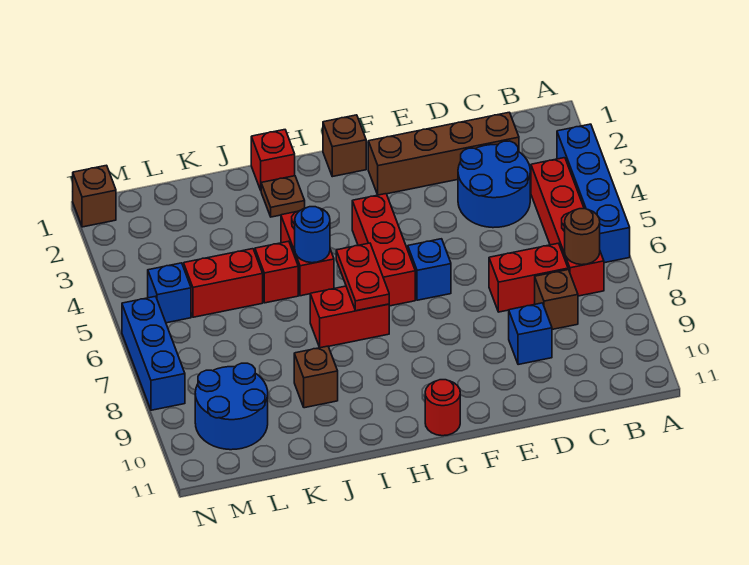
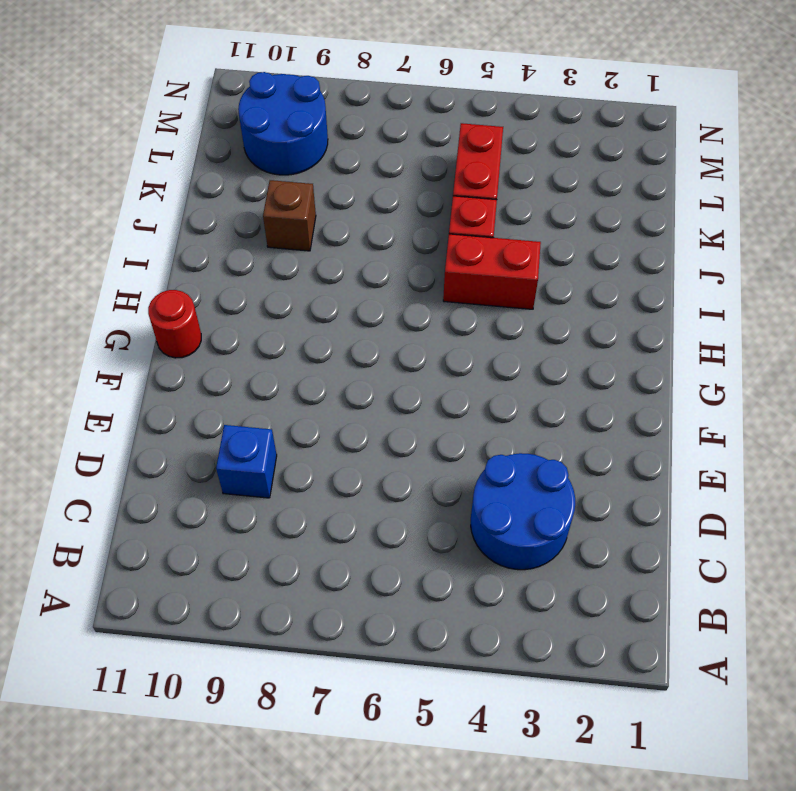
none -> blue 1x4 brick [557,124,630,263]
none -> red 1x4 brick [531,158,604,296]
none -> brown 1x4 brick [368,112,519,195]

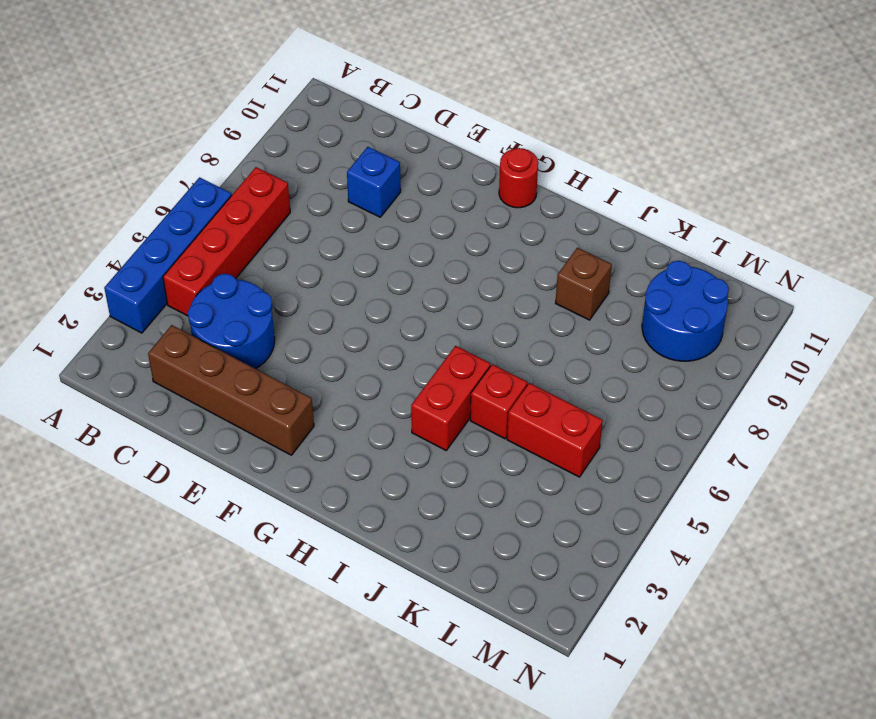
none -> red 1x2 brick [489,243,568,312]
none -> brown 1x1 brick [535,270,578,329]
none -> blue 1x1 brick [408,239,451,300]

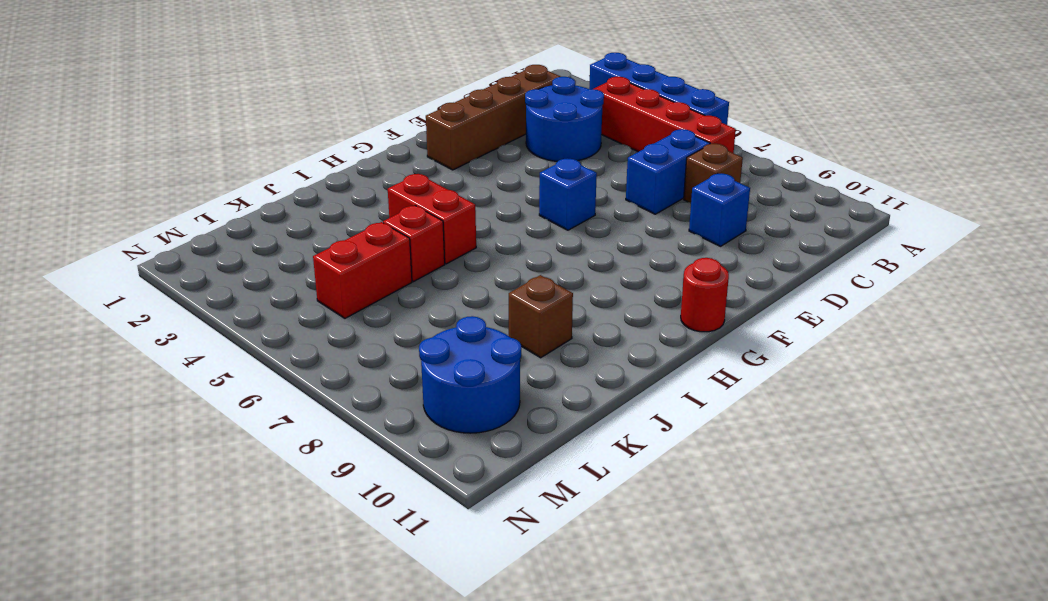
blue 1x2 brick [626,129,710,214] -> red 1x2 brick [489,243,568,312]
none -> brown 1x1 brick [323,115,366,177]
none -> red 1x3 brick [352,194,415,306]
none -> red 1x2 brick [310,286,389,348]

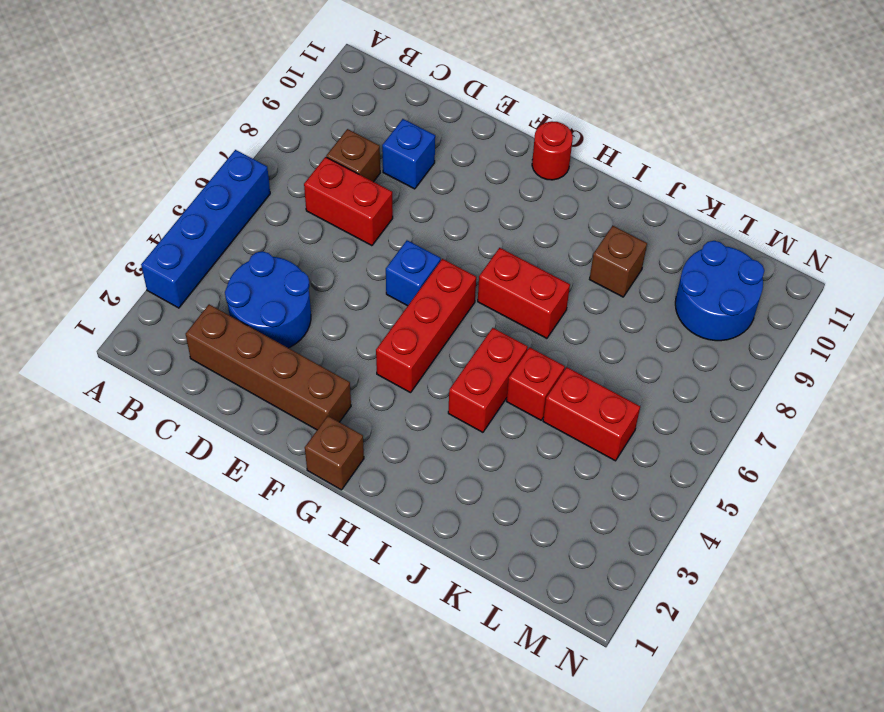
none -> red 1x4 brick [531,158,604,296]
none -> red 1x1 brick [251,130,295,190]
none -> brown 1x1 plate [261,176,305,217]

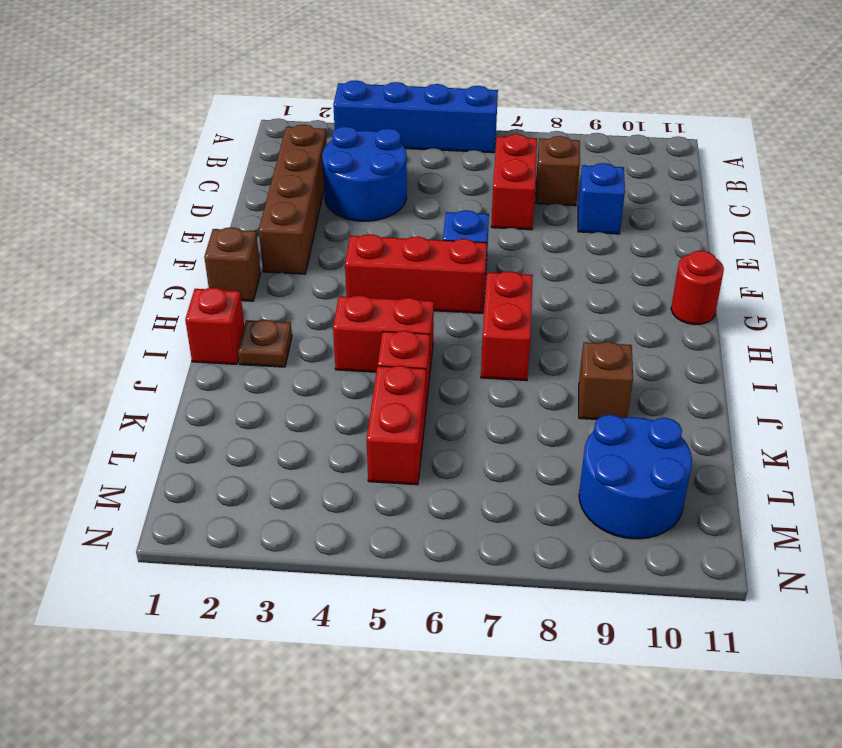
none -> red 1x4 brick [531,158,604,296]
none -> blue 1x1 brick [148,263,191,323]
none -> brown 1x1 brick [73,165,116,227]

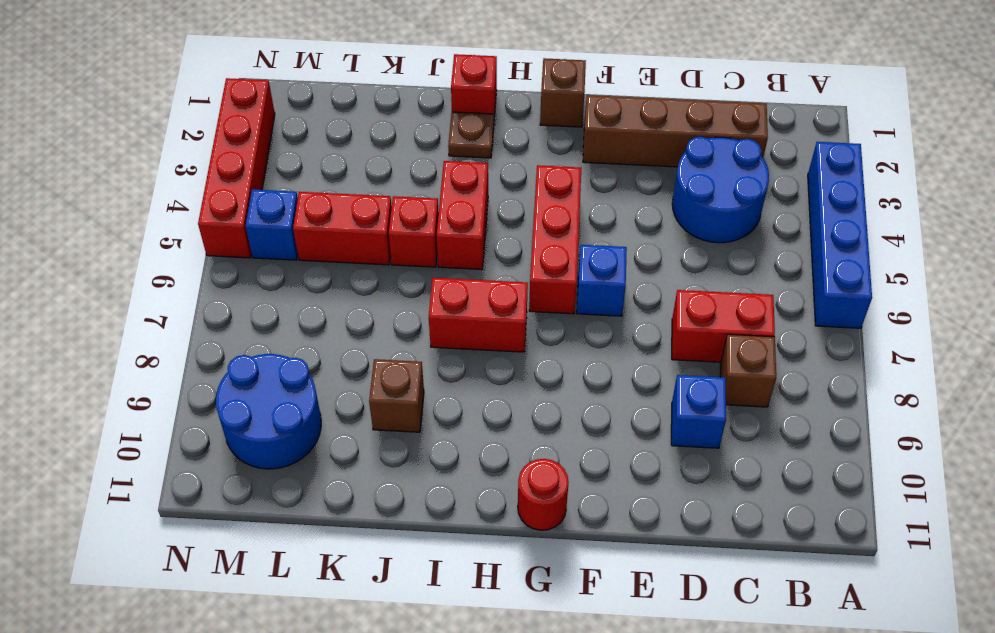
red 1x4 brick [198,78,275,258] -> red 1x4 brick moved to [531,158,604,296]
none -> brown 1x1 brick [73,165,116,227]
none -> blue 1x3 brick [122,296,185,410]
none -> brown 1x1 round brick [565,209,600,265]

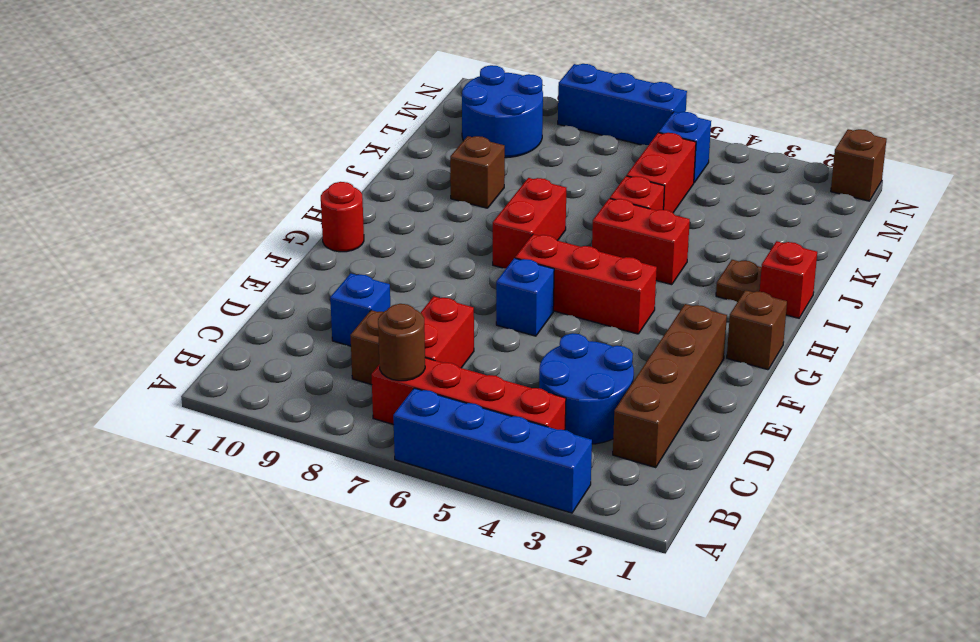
none -> red 1x2 plate [336,243,389,311]
none -> blue 1x1 round brick [295,207,330,263]

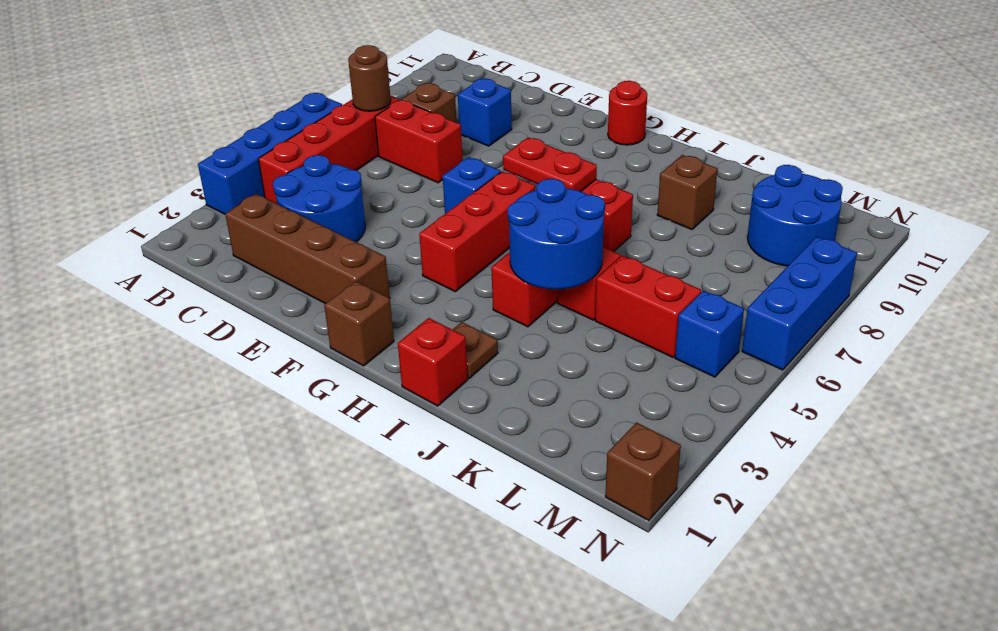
red 1x2 plate [503,138,597,191] -> red 1x2 plate turned to [336,243,389,311]
blue 2x2 round brick [508,179,605,289] -> blue 1x1 round brick [295,207,330,263]

